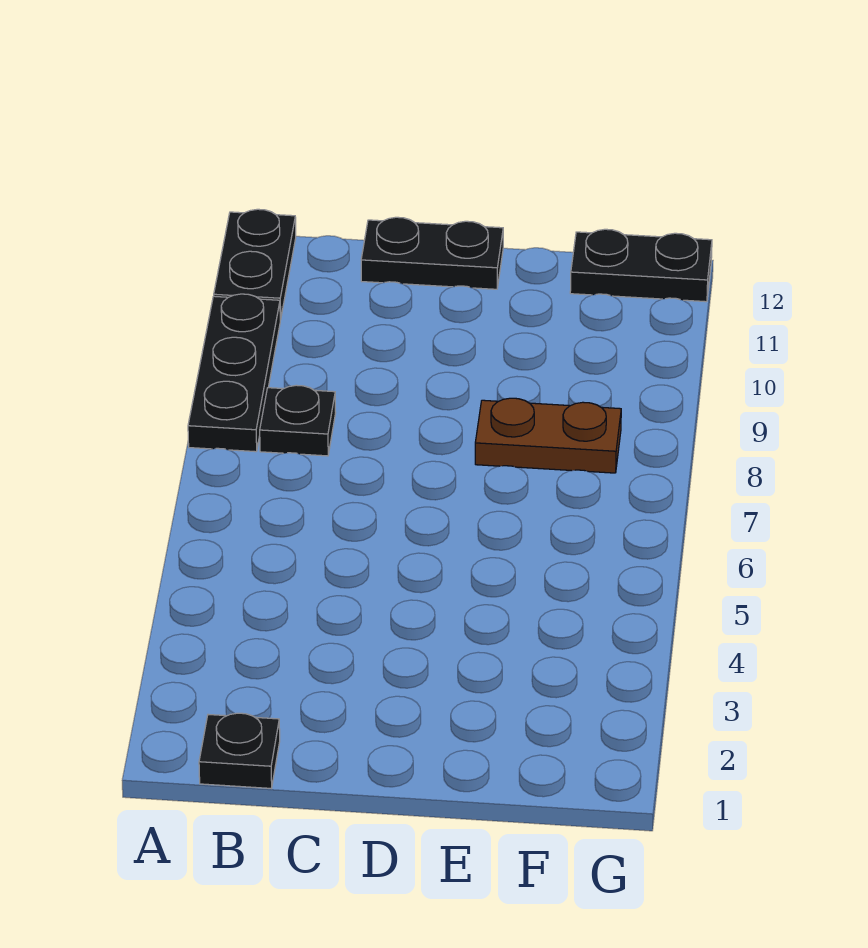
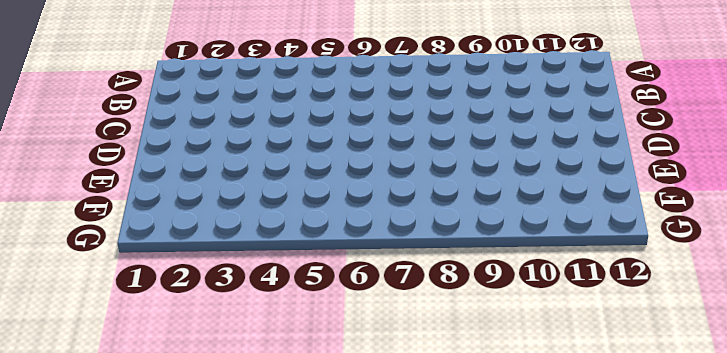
none -> black 1x3 plate [188,294,280,452]
none -> black 1x2 plate [214,209,296,320]

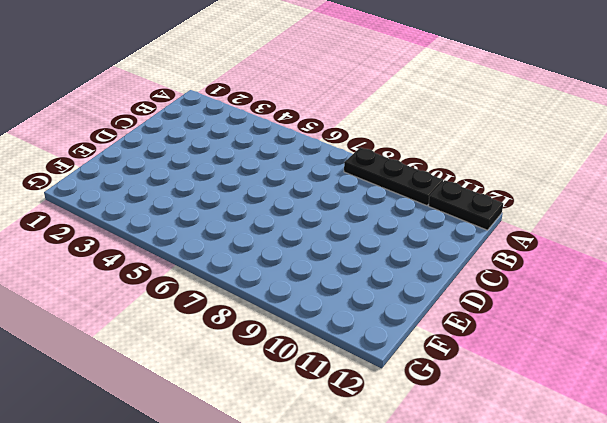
none -> black 1x1 plate [199,713,280,788]
none -> black 1x1 plate [260,385,336,456]

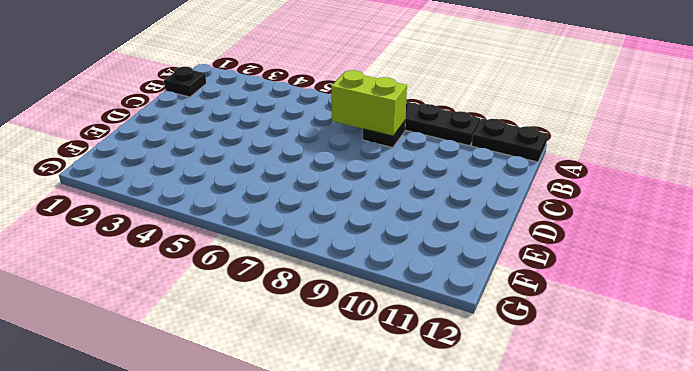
lime 1x2 brick [331,70,407,136] -> none
none -> black 1x2 plate [361,217,503,289]
none -> brown 1x2 plate [475,398,621,473]

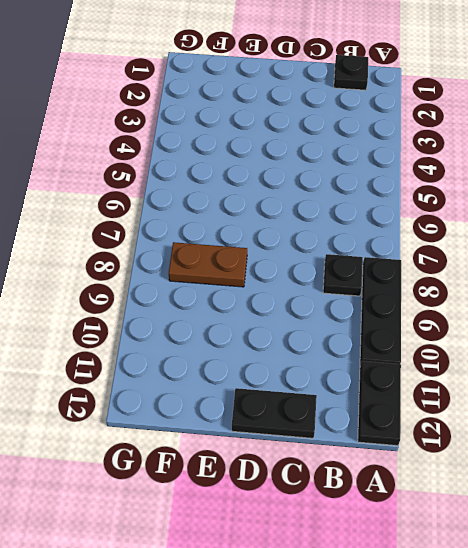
none -> black 1x2 plate [570,229,712,302]

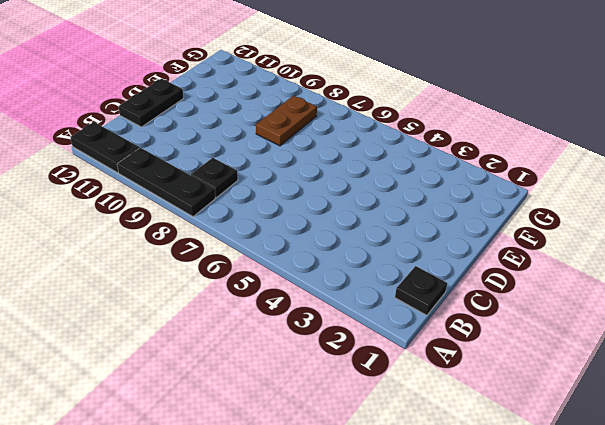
none -> black 1x2 plate [570,229,712,302]

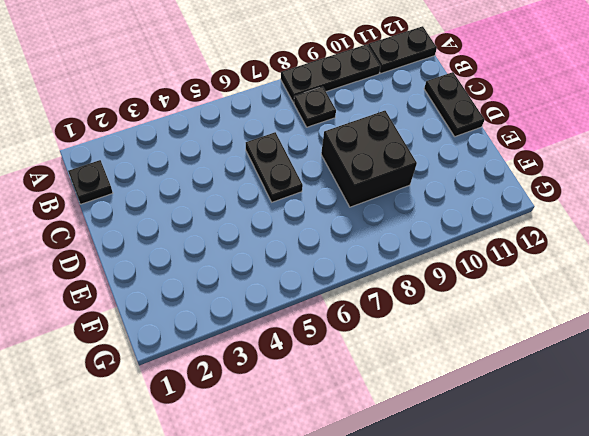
black 1x2 plate [246,132,303,202] -> black 1x2 plate moved to [570,229,712,302]
black 2x2 brick [321,111,417,207] -> brown 1x2 plate [475,398,621,473]

